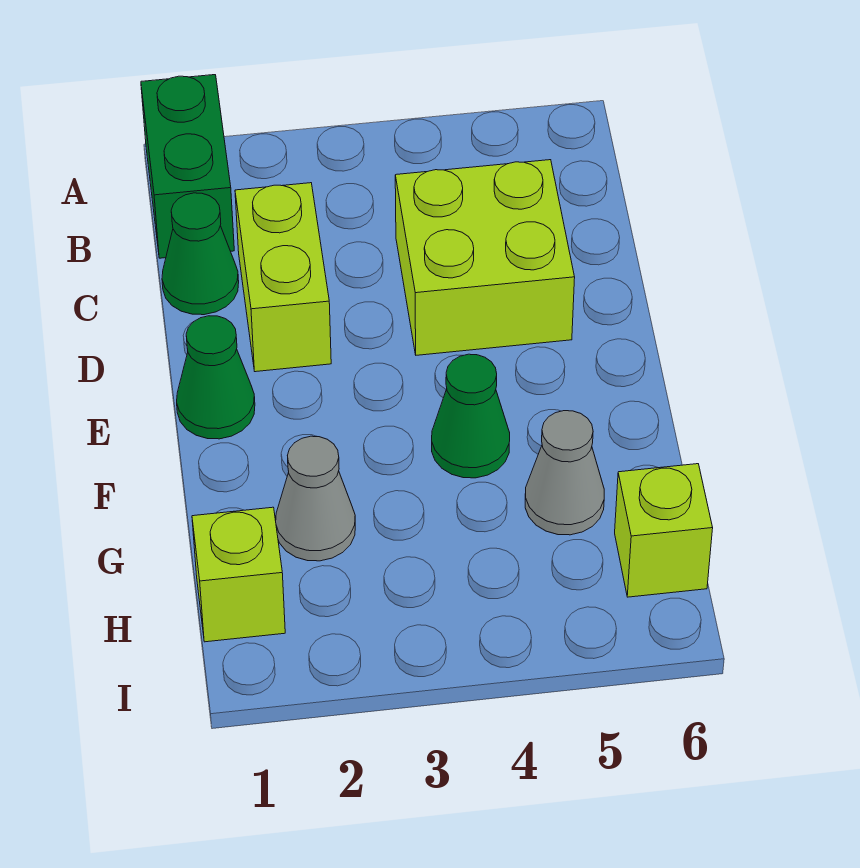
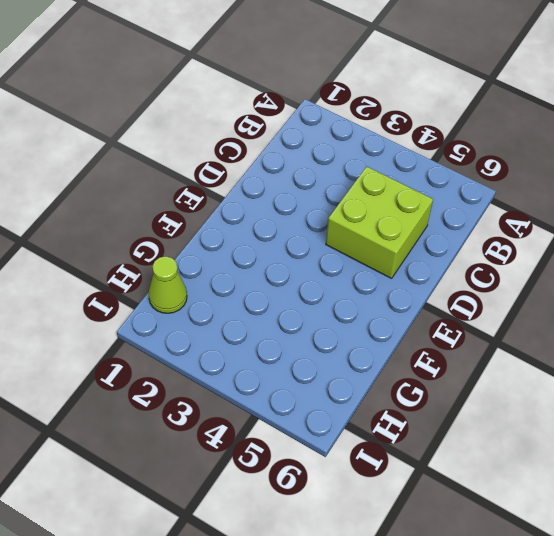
lime 1x1 cone [149,256,187,313] -> lime 1x1 brick [192,507,285,642]
none -> green 1x2 brick [141,75,234,258]
none -> green 1x1 cone [162,193,239,315]

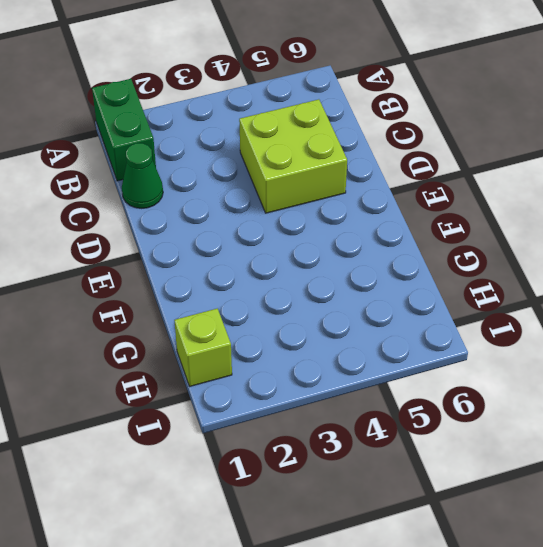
none -> lime 1x2 brick [235,183,331,372]
none -> green 1x1 cone [177,316,255,439]

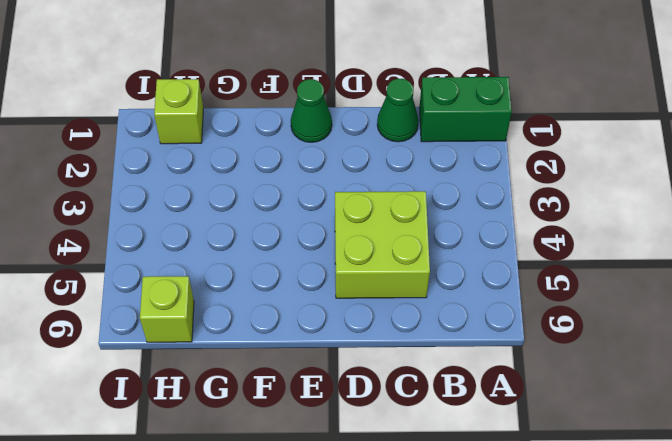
none -> lime 1x2 brick [235,183,331,372]
none -> green 1x1 cone [432,354,510,478]

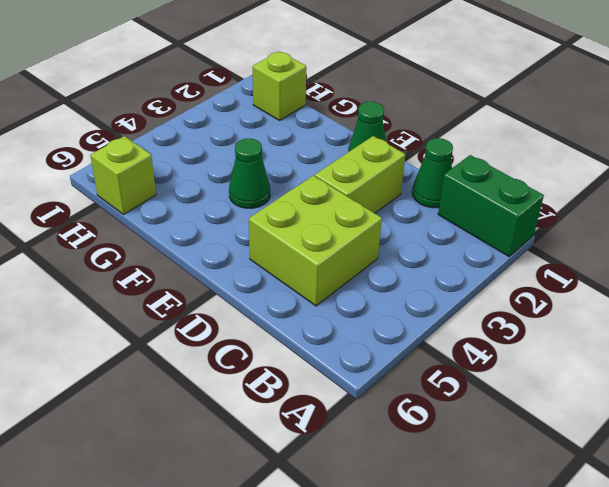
lime 1x2 brick [315,136,405,213] -> lime 1x2 brick turned to [235,183,331,372]
none -> grey 1x1 cone [276,436,355,561]
none -> grey 1x1 cone [525,411,604,535]

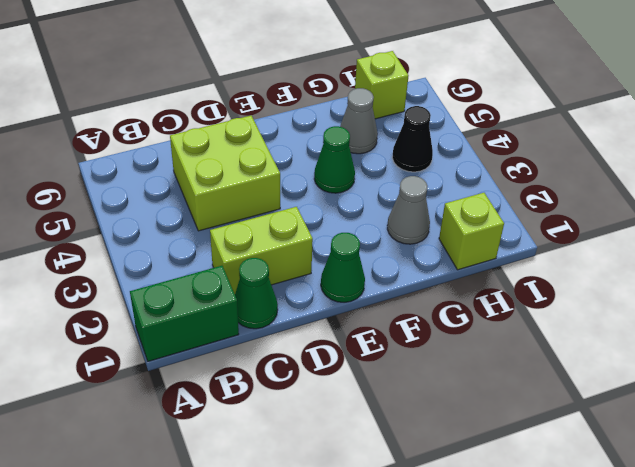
black 1x1 cone [392,106,433,172] -> none

